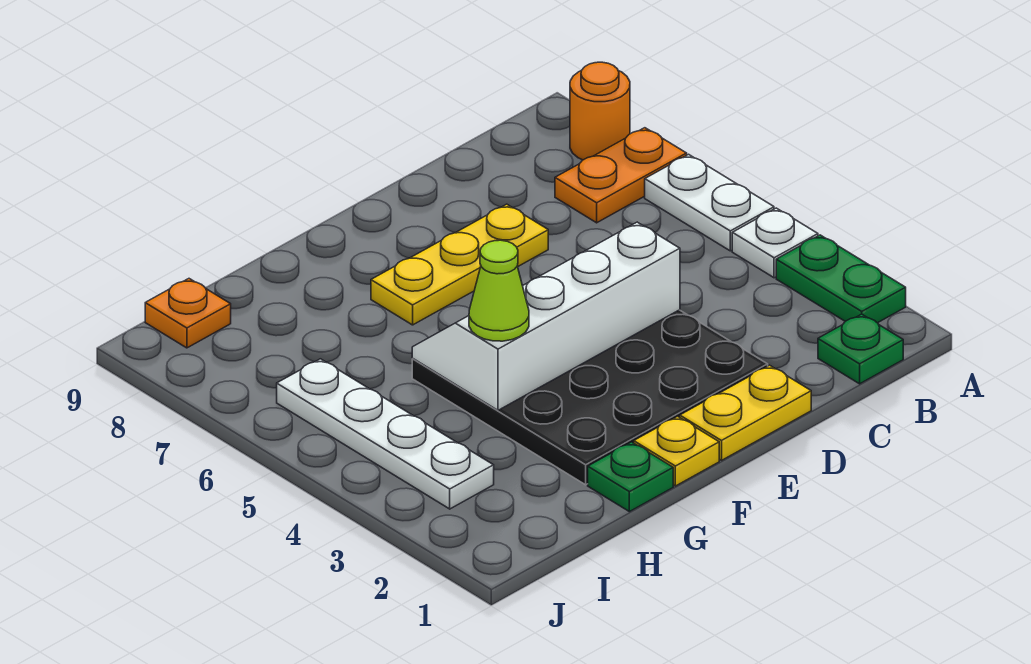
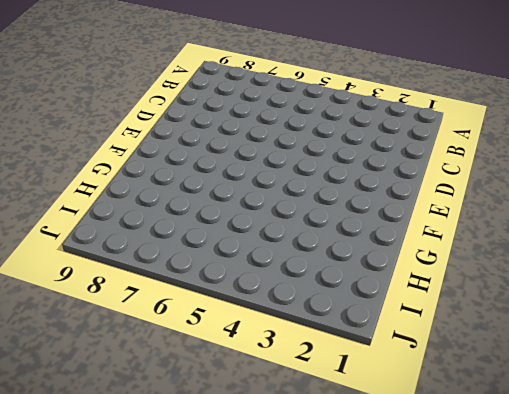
none -> green 1x2 plate [776,235,906,323]
none -> white 1x1 plate [732,208,818,278]
none -> white 1x2 plate [645,154,774,251]

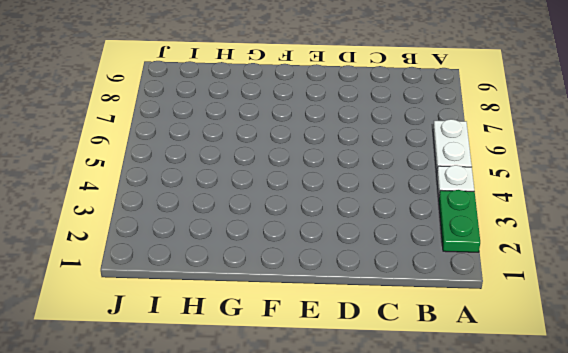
none -> orange 1x2 plate [555,128,687,223]
none -> orange 1x1 round brick [570,62,630,160]
none -> green 1x1 plate [818,314,903,384]

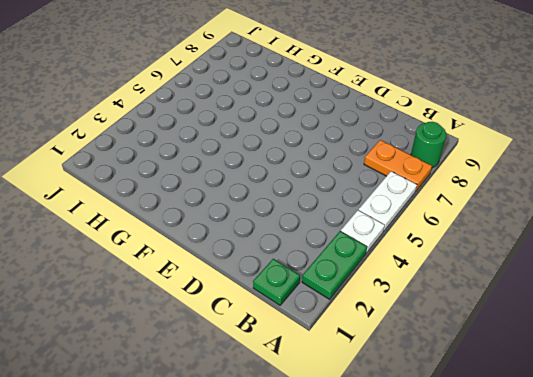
green 1x1 round brick [411,122,446,168] -> orange 1x1 round brick [570,62,630,160]
none -> yellow 1x2 plate [680,365,811,460]
none -> black 4x4 plate [412,310,768,485]
none -> yellow 1x3 plate [371,204,548,325]

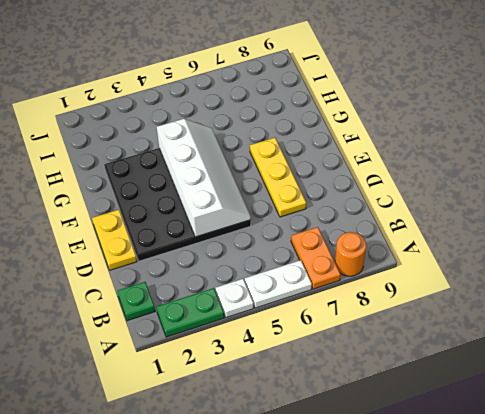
none -> yellow 1x1 plate [634,416,719,486]
none -> green 1x1 plate [588,442,673,512]
none -> white 1x4 plate [277,359,494,509]

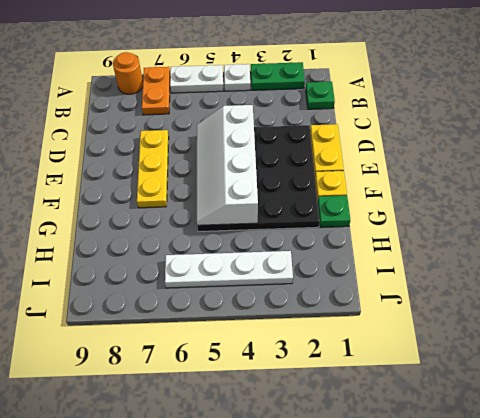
none -> orange 1x1 plate [145,279,231,348]
none -> lime 1x1 cone [469,240,529,341]

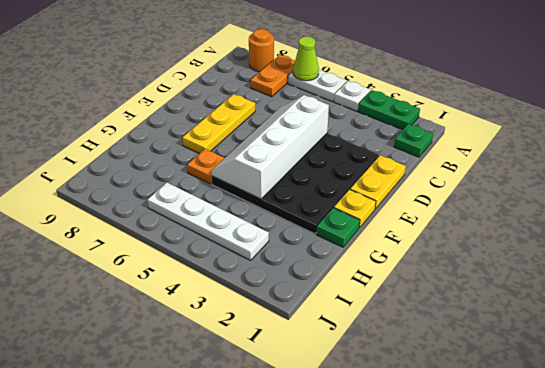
lime 1x1 cone [293,37,319,81] -> lime 1x1 cone moved to [469,240,529,341]
orange 1x1 plate [187,149,224,184] -> orange 1x1 plate moved to [145,279,231,348]

